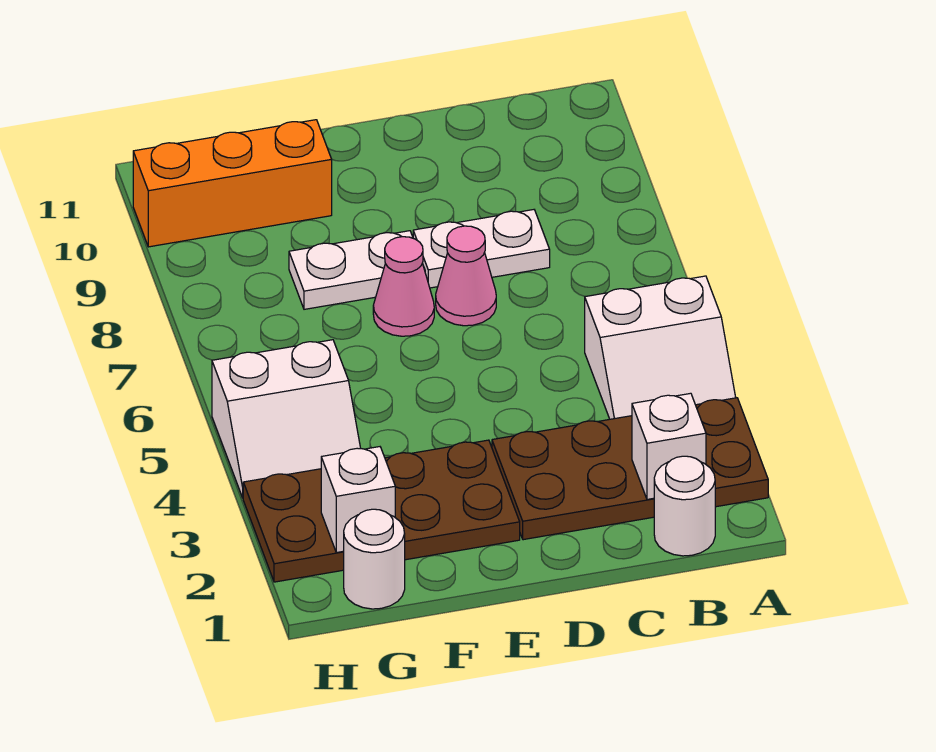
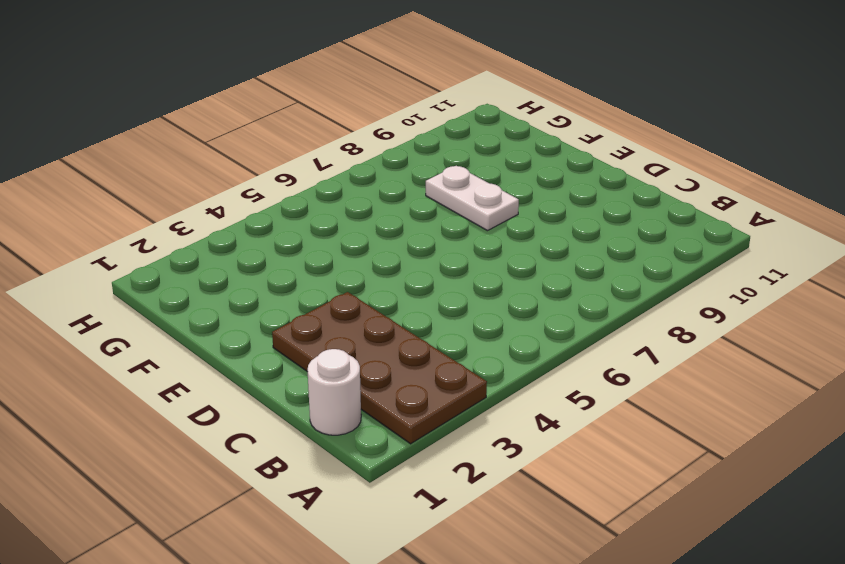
none -> white 2x2 slope [585,276,736,419]
none -> white 1x2 plate [413,210,550,288]
none -> pink 1x1 cone [436,226,496,326]

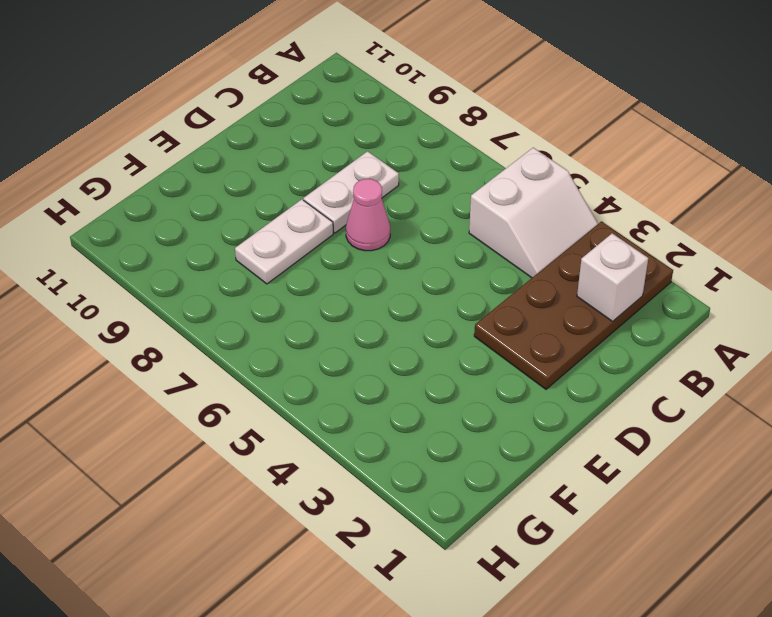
none -> white 1x1 round brick [654,456,715,556]
none -> brown 2x4 plate [243,440,520,582]
none -> pink 1x1 cone [373,237,434,336]

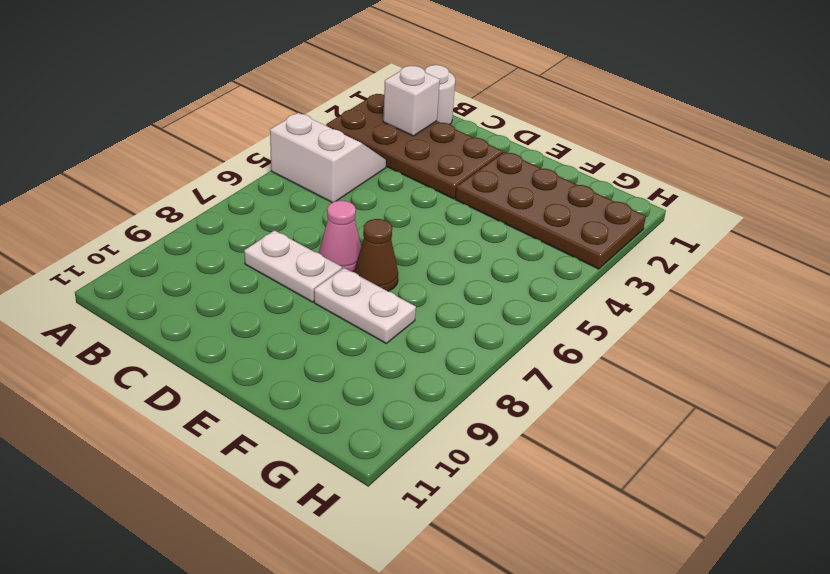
brown 1x1 cone [354,219,398,291] -> pink 1x1 cone [373,237,434,336]
none -> orange 1x3 brick [133,120,332,247]
none -> white 1x1 round brick [344,509,405,609]
none -> white 2x2 slope [212,340,361,498]

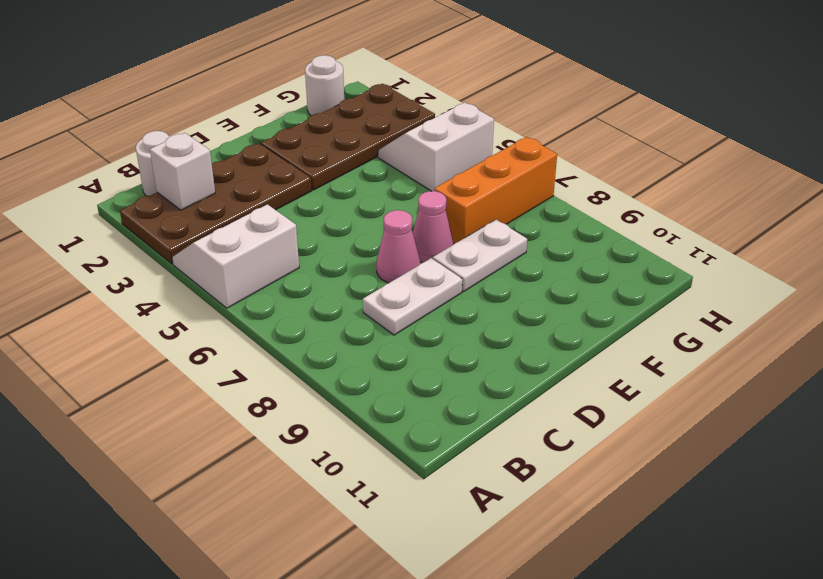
orange 1x3 brick [435,137,557,244] -> orange 1x3 brick moved to [133,120,332,247]
none -> white 1x1 brick [321,447,395,553]

